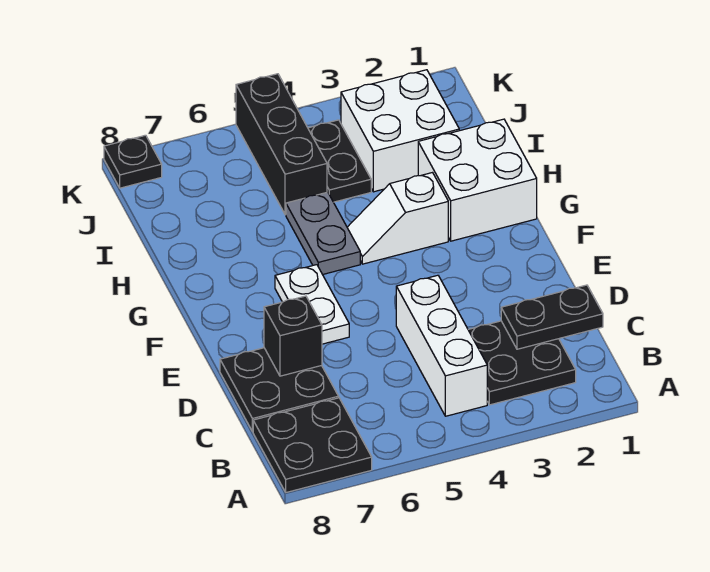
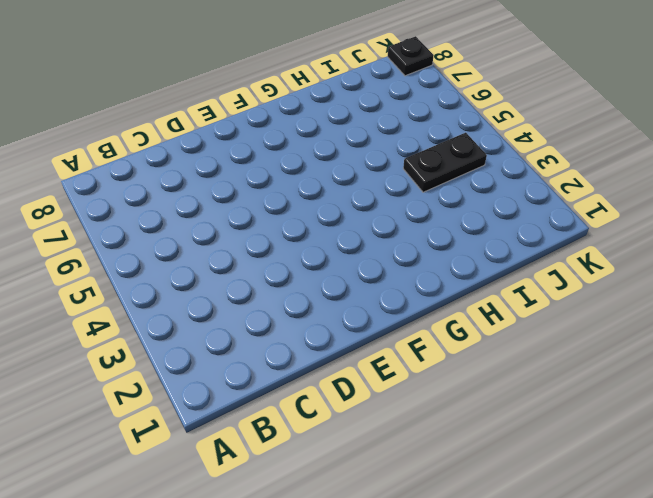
none -> black 2x2 plate [253,398,372,492]
none -> black 2x2 plate [468,321,576,405]
none -> white 1x3 brick [396,275,487,416]

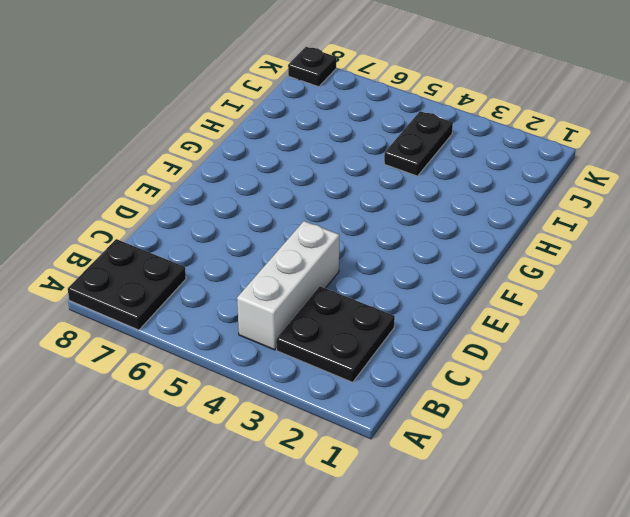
none -> black 2x2 plate [220,348,339,432]
none -> white 1x2 plate [275,265,349,344]
none -> white 2x2 brick [418,119,537,241]

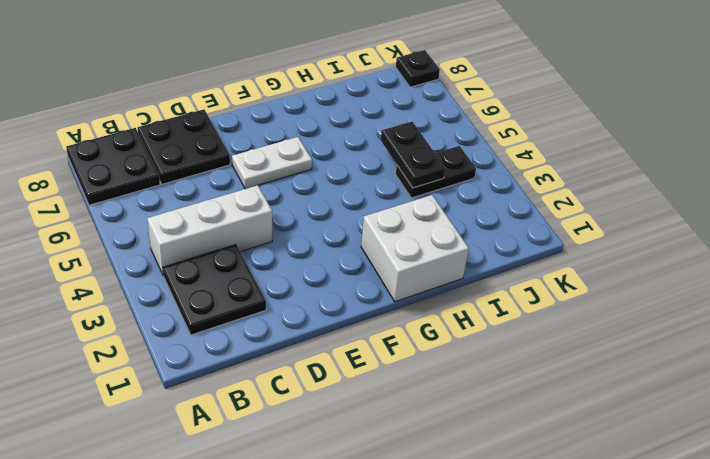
black 1x2 plate [381,122,446,188] -> black 1x2 plate moved to [501,285,603,349]
none -> white 1x2 slope [347,173,448,264]
none -> grey 1x2 plate [286,192,360,275]
none -> white 2x2 brick [341,70,459,192]

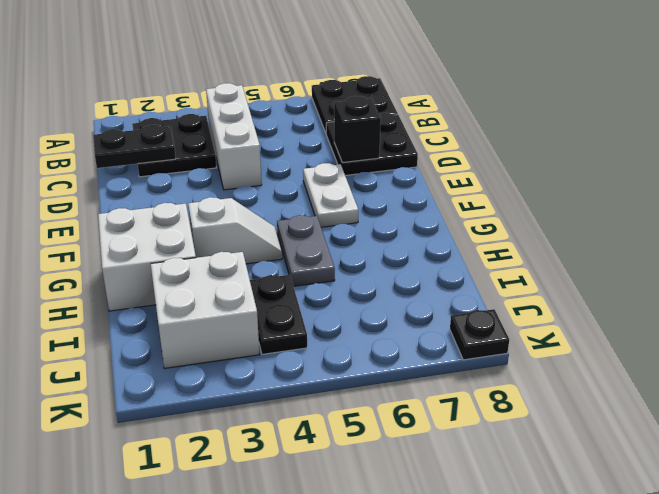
none -> black 1x3 brick [236,74,327,215]

